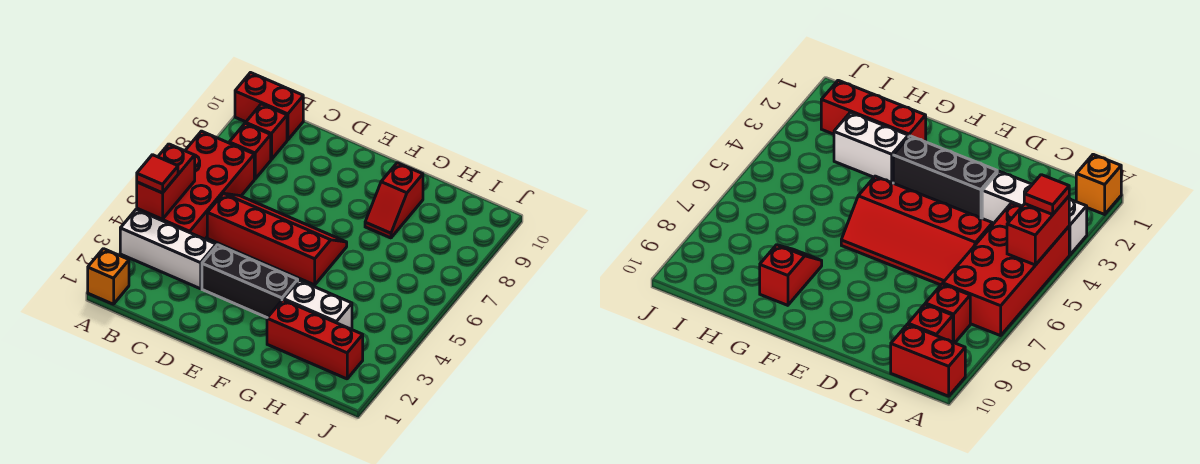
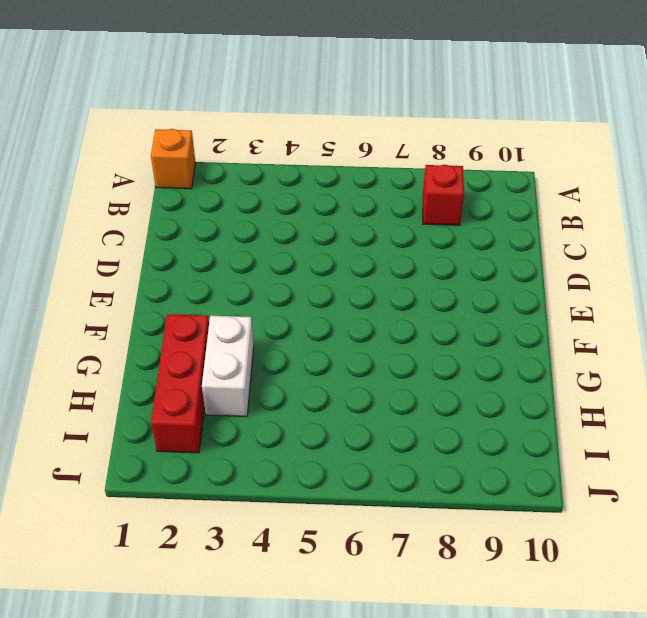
none -> white 1x3 brick [120,209,216,289]
none -> red 2x4 brick [137,131,254,239]
none -> red 1x2 brick [235,73,303,140]

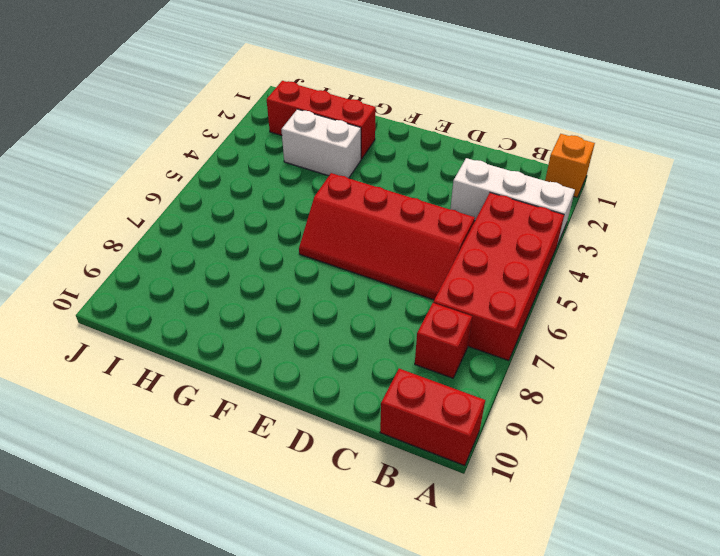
none -> red 1x1 brick [246,104,287,160]
none -> black 1x3 brick [202,245,298,318]
none -> red 1x2 slope [365,163,423,238]

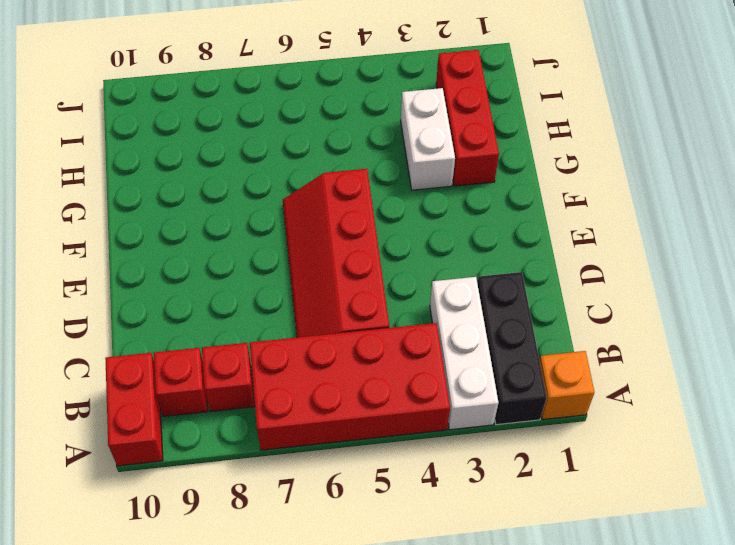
black 1x3 brick [477,272,547,425] -> black 1x3 brick moved to [202,245,298,318]
none -> red 1x2 slope [365,163,423,238]
none -> red 1x2 brick [137,144,195,219]
none -> red 1x1 tile [137,155,178,193]

